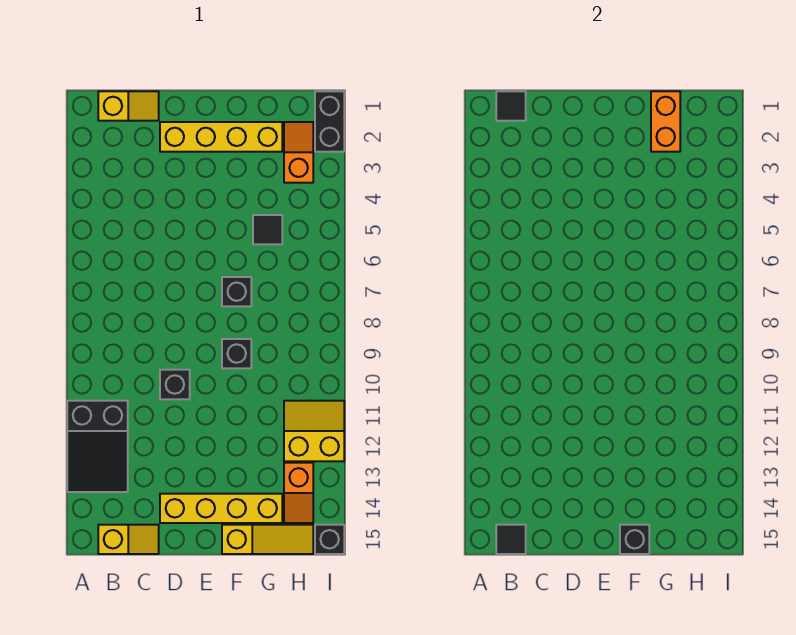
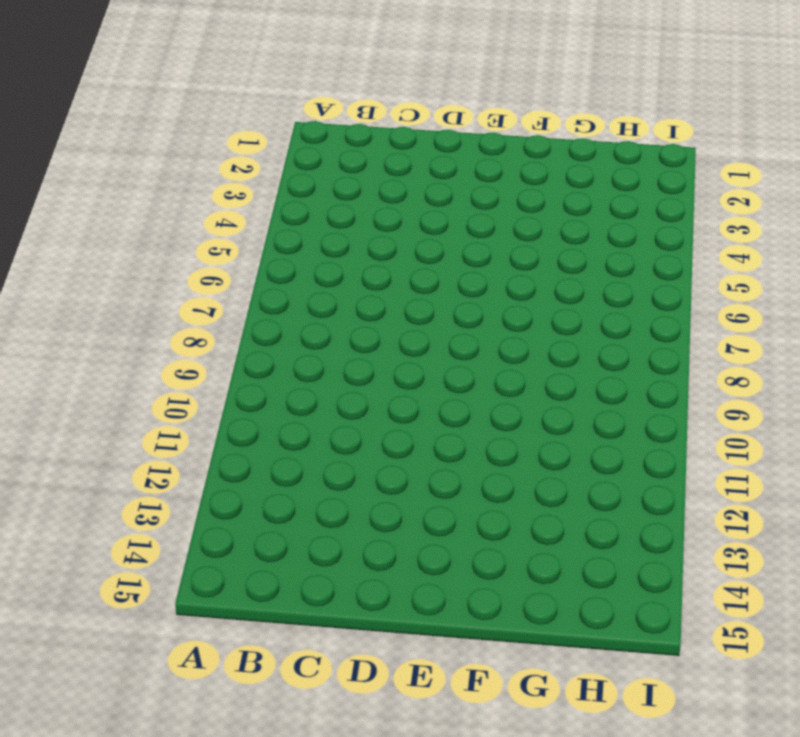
none -> black 2x3 slope [67,401,128,492]
none -> yellow 1x2 slope [98,91,159,121]
none -> yellow 1x2 slope [98,525,159,554]

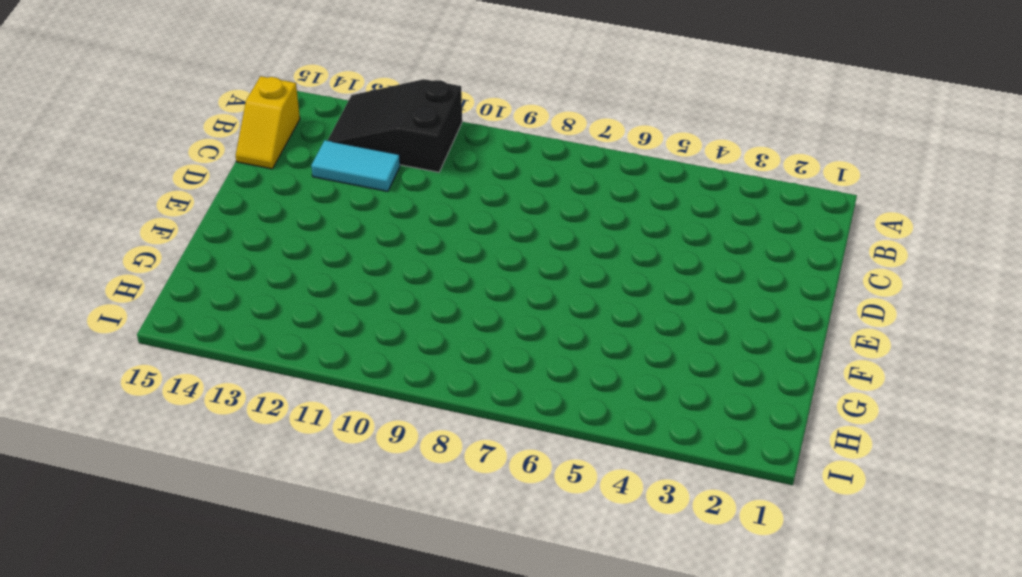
cyan 1x2 tile [311,140,400,191] -> none
none -> yellow 1x2 slope [98,91,159,121]
none -> yellow 1x4 brick [160,122,282,152]
none -> black 1x1 brick [160,370,190,399]

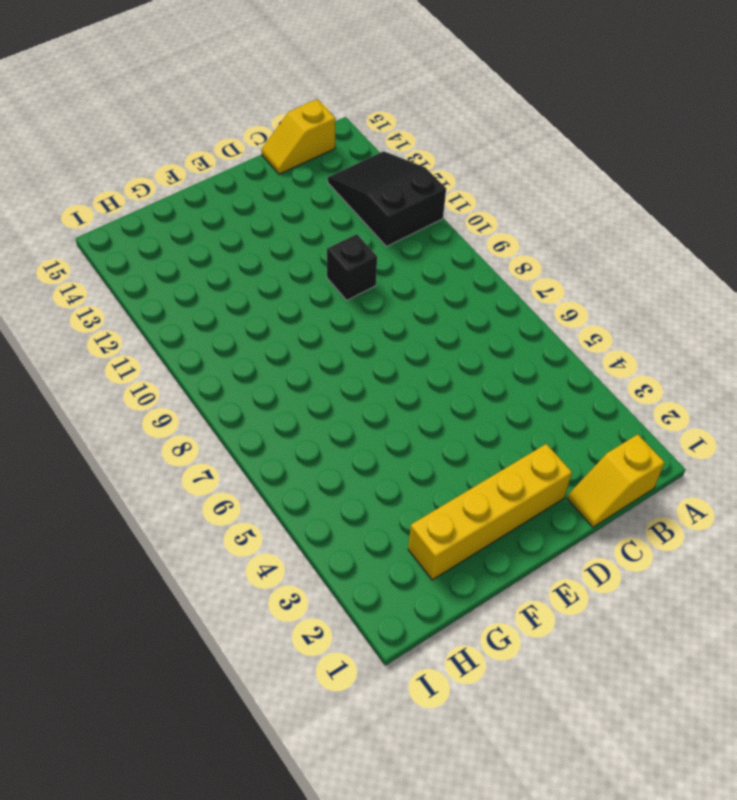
none -> yellow 1x4 brick [160,494,282,523]
none -> black 1x1 brick [222,277,251,306]
none -> black 1x1 brick [222,339,251,368]

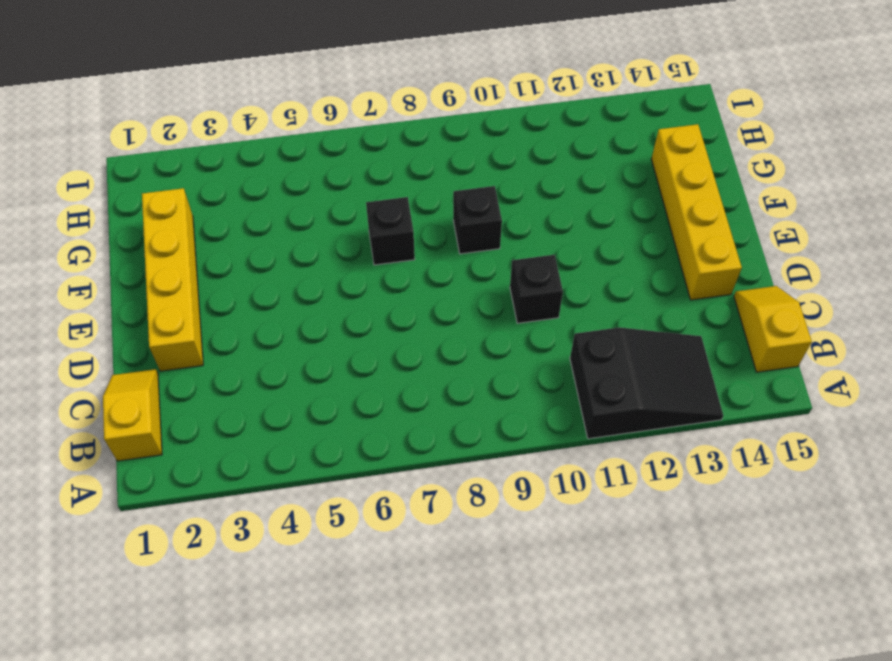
none -> yellow 1x3 slope [222,525,313,554]
none -> black 1x1 tile [253,215,282,244]
none -> orange 1x2 slope [284,122,313,183]

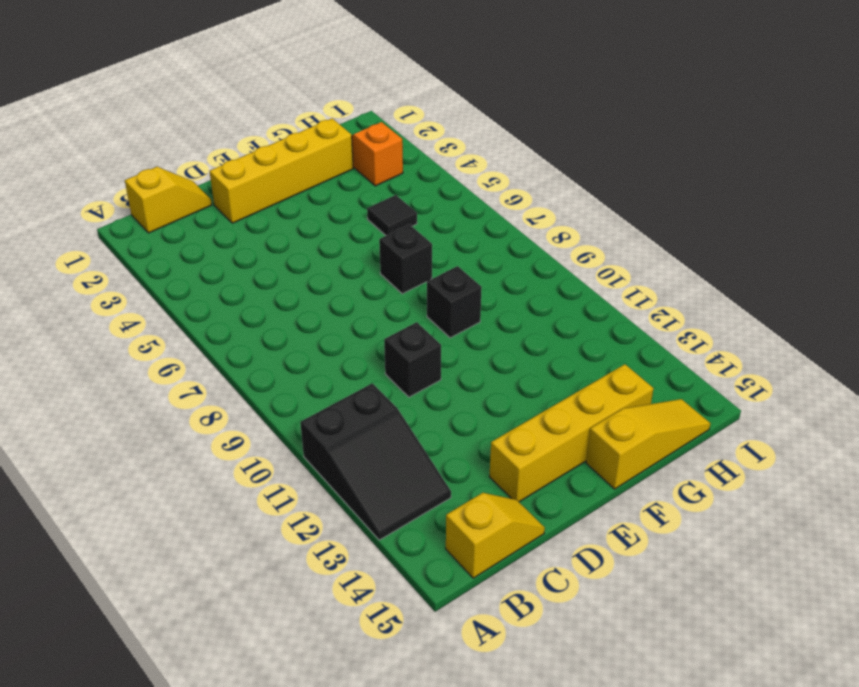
none -> yellow 2x2 slope [284,401,344,461]
none -> orange 1x2 slope [284,463,313,523]
none -> black 1x2 brick [315,91,344,152]

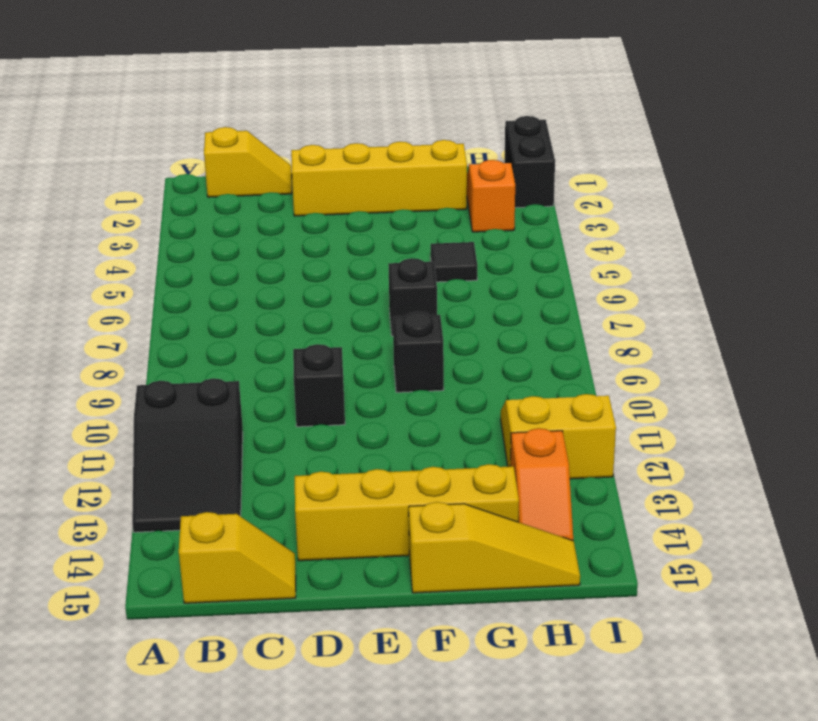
none -> black 1x1 brick [315,525,344,554]
none -> black 1x1 tile [496,91,526,121]
none -> black 1x1 tile [496,525,526,554]

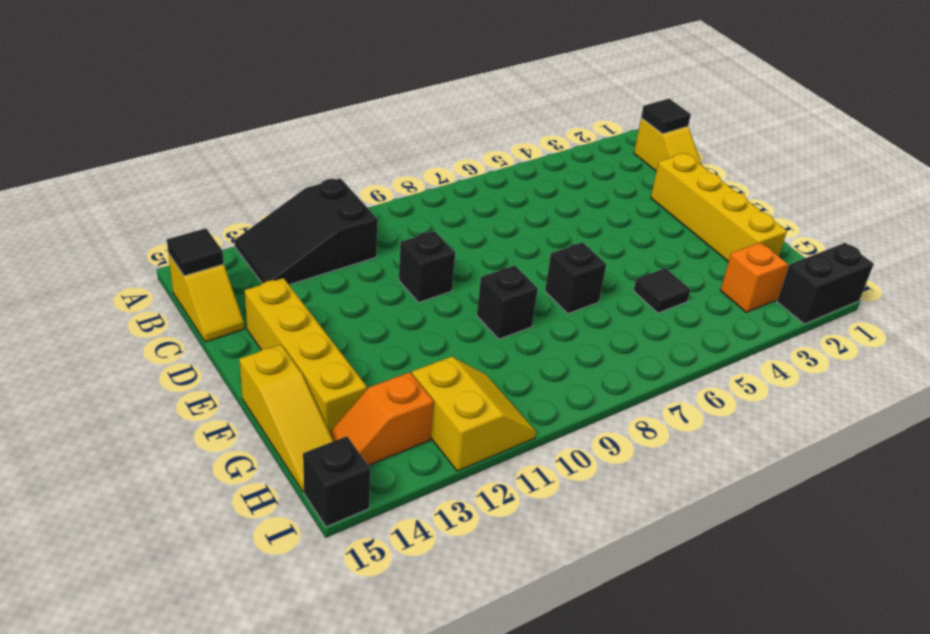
none -> black 1x1 brick [620,525,649,554]
none -> orange 1x2 brick [651,91,680,152]

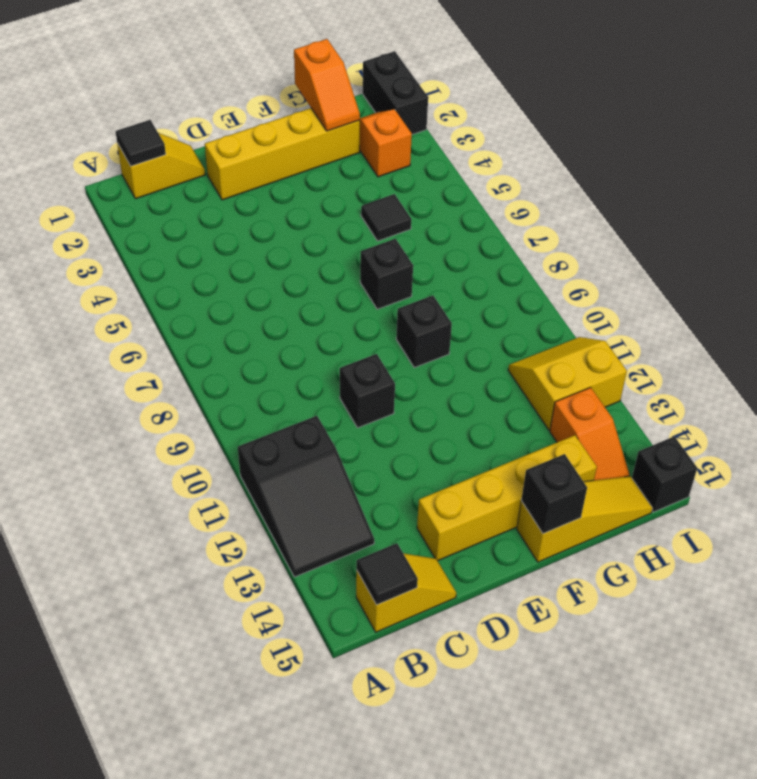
orange 1x2 slope [294,39,360,131] -> orange 1x2 brick [651,91,680,152]

